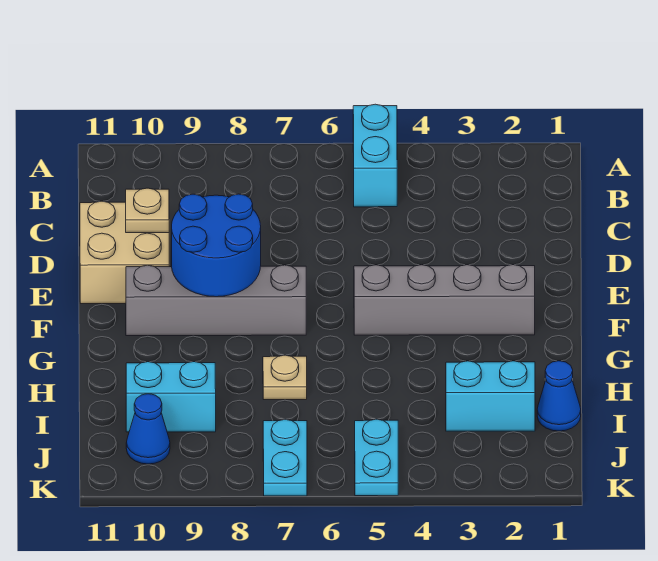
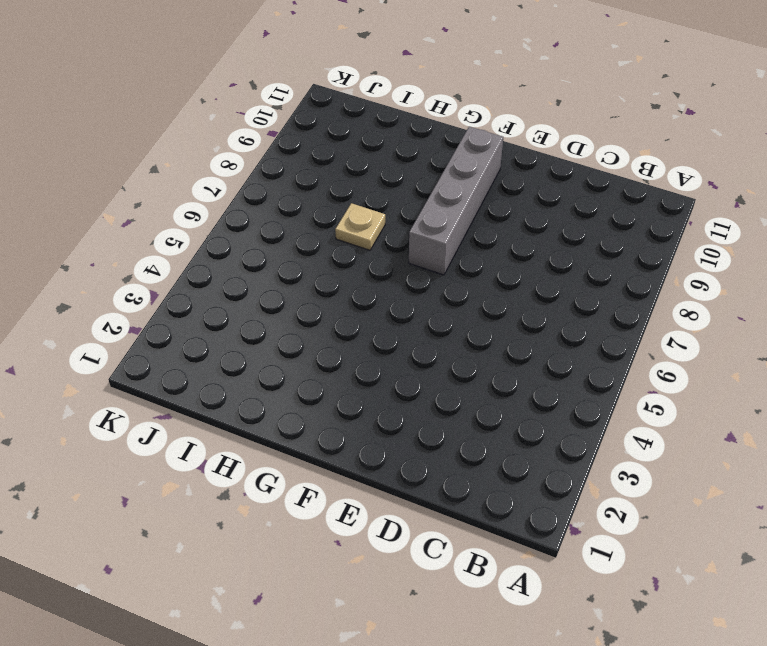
none -> cyan 1x2 brick [353,104,397,207]
none -> tan 2x2 brick [80,201,169,304]
none -> grey 1x4 brick [354,265,535,335]

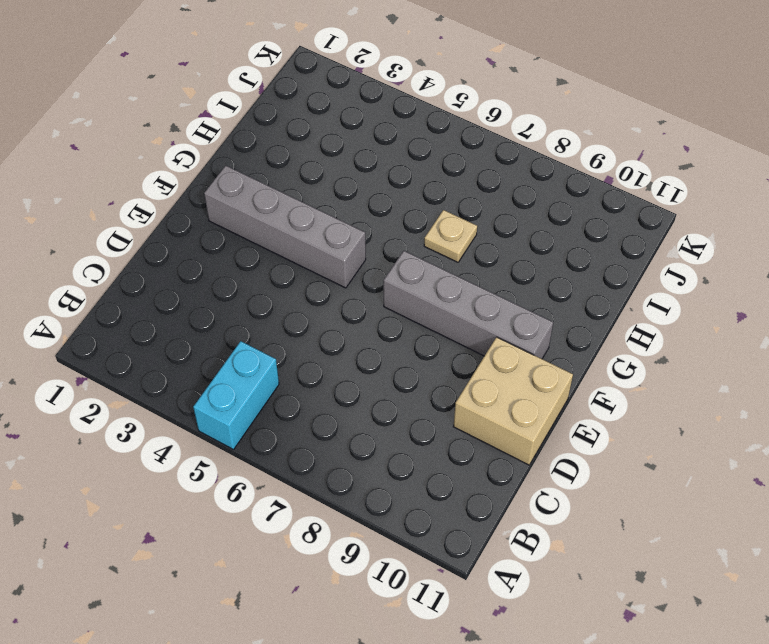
none -> blue 1x1 cone [537,361,581,431]
none -> cyan 1x2 brick [446,361,535,431]
none -> cyan 1x2 brick [126,362,216,432]

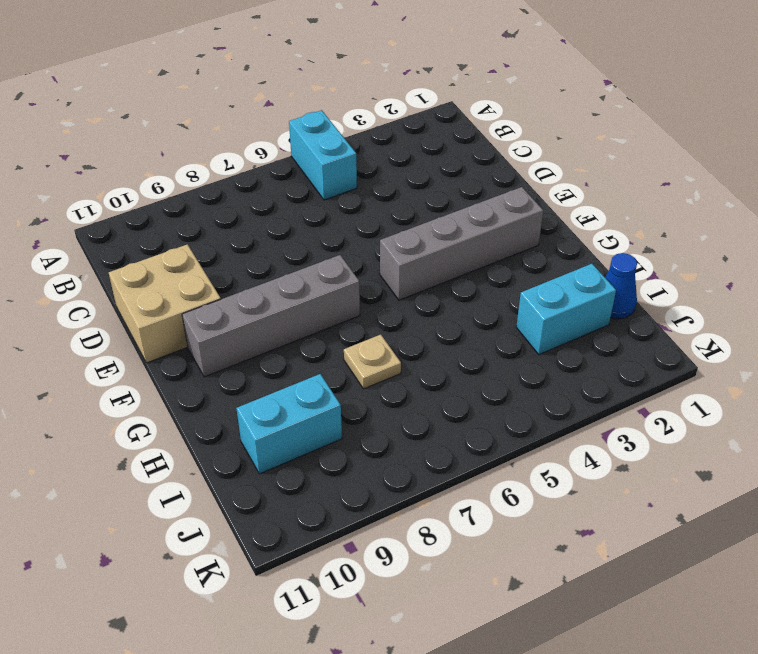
none -> cyan 1x2 plate [355,419,398,496]
none -> cyan 1x2 plate [263,419,307,496]
none -> blue 1x1 cone [126,394,170,464]

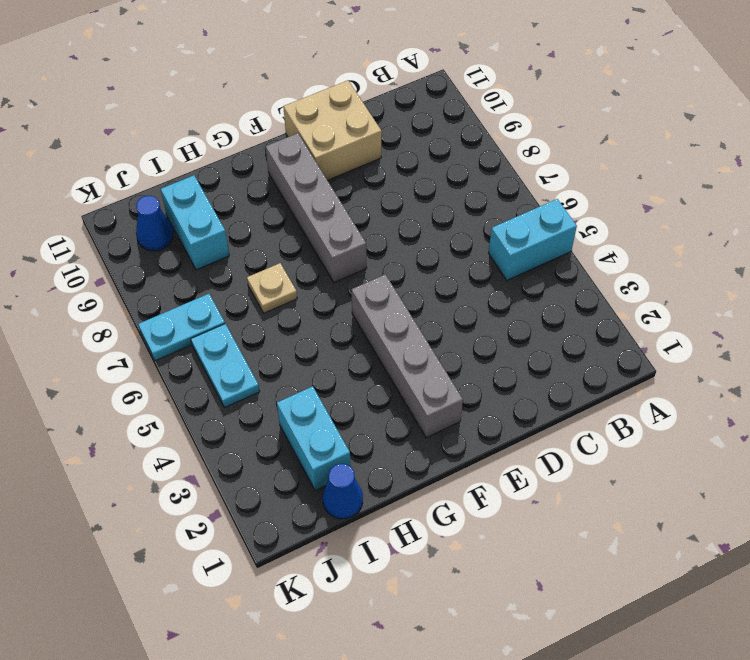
cyan 1x2 plate [191,324,260,407] -> cyan 1x2 plate turned to [355,419,398,496]
none -> tan 1x1 plate [126,188,169,233]
none -> blue 2x2 round brick [172,194,261,297]

